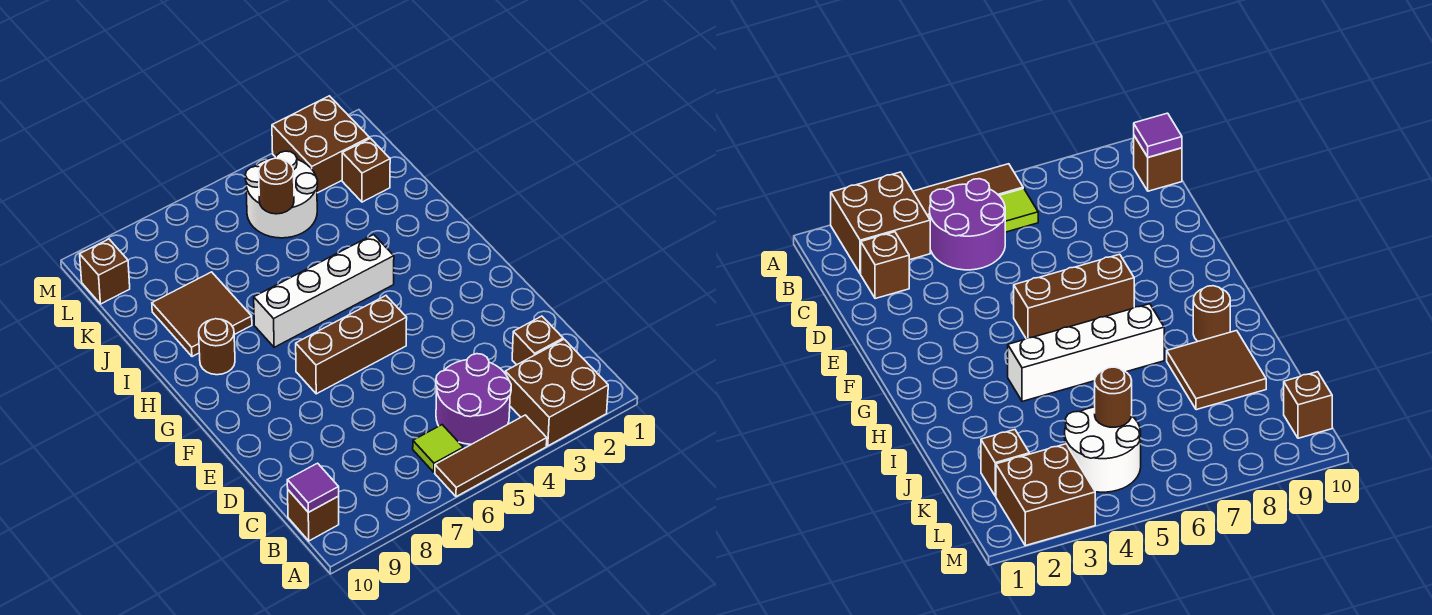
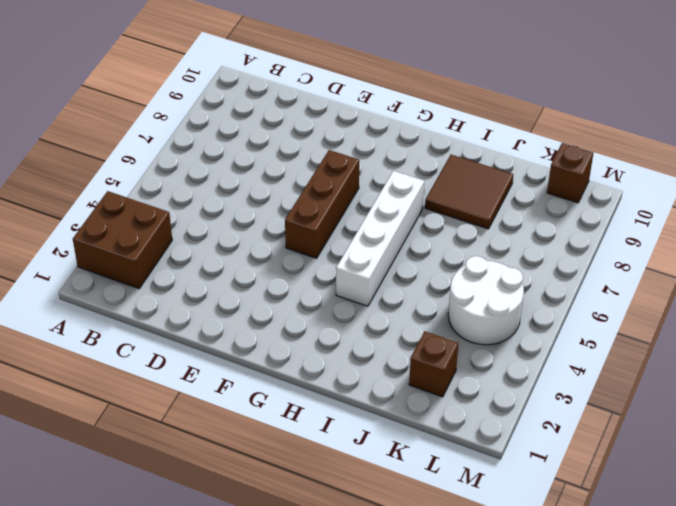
none -> brown 1x3 tile [435,415,547,497]
none -> purple 2x2 round brick [436,354,511,444]
none -> lime 1x1 tile [413,425,463,472]

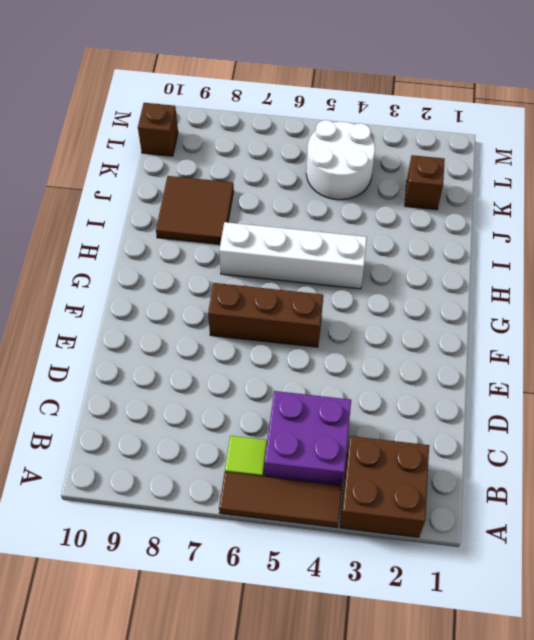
purple 2x2 brick [264,391,351,486] -> purple 2x2 round brick [436,354,511,444]
none -> brown 1x1 brick [288,490,339,541]
none -> brown 1x1 brick [512,316,563,365]
none -> brown 1x1 round brick [199,319,235,375]

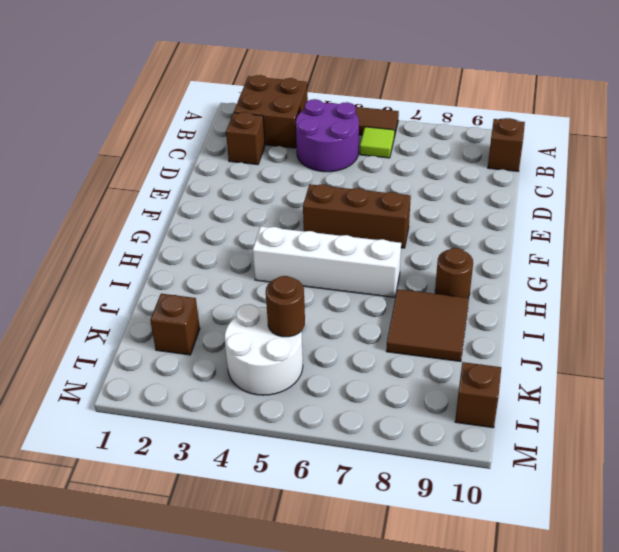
none -> brown 2x2 brick [272,96,369,193]
none -> purple 1x1 tile [287,463,339,512]

